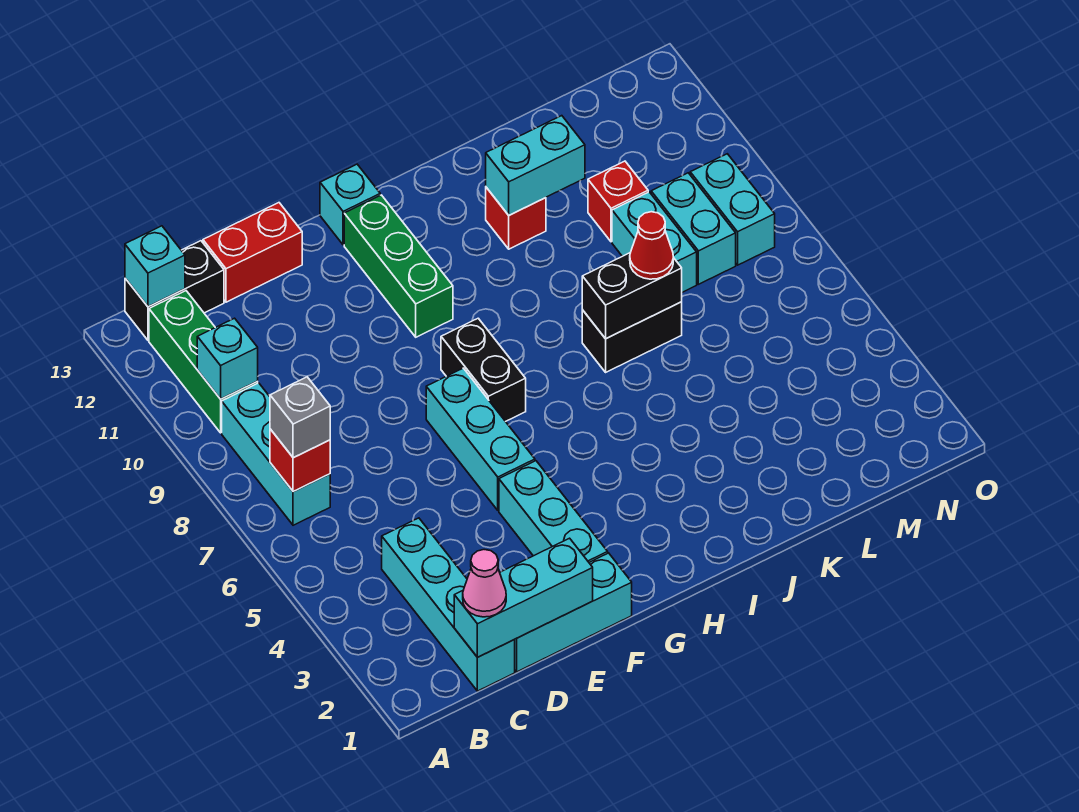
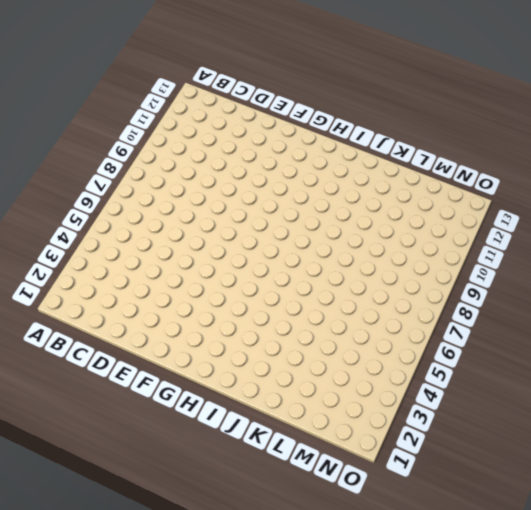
none -> cyan 1x3 brick [222,383,330,525]
none -> green 1x3 brick [149,291,258,433]
none -> black 1x2 brick [125,241,224,340]

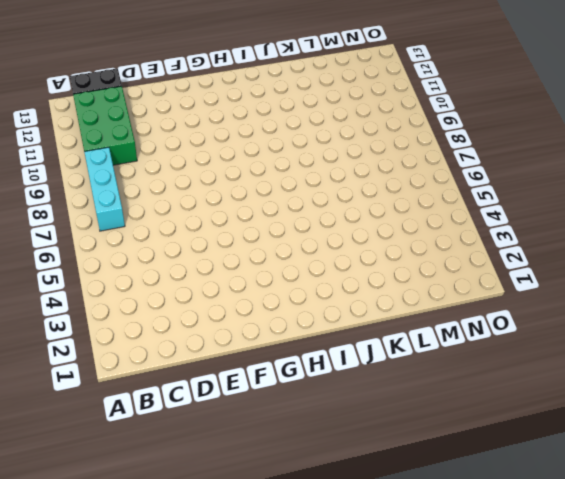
green 2x3 brick [73,86,137,165] -> green 1x3 brick [149,291,258,433]
none -> cyan 1x4 brick [382,518,515,691]
none -> cyan 1x3 brick [514,553,632,672]
none -> red 1x2 brick [203,203,302,302]

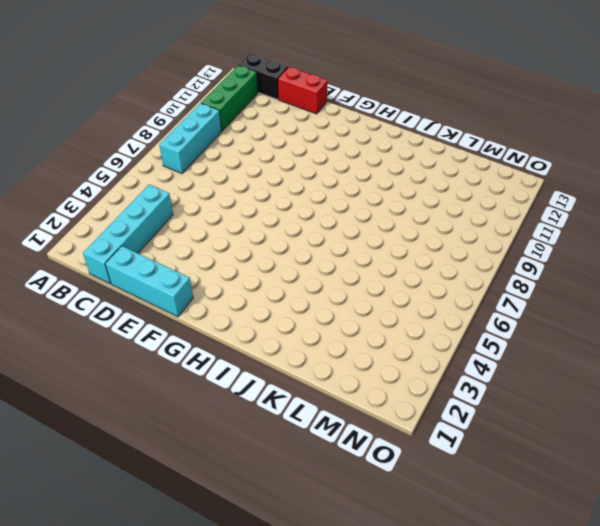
none -> cyan 1x3 brick [499,461,608,562]
none -> cyan 1x3 brick [426,368,535,510]
none -> black 1x2 brick [441,318,526,421]

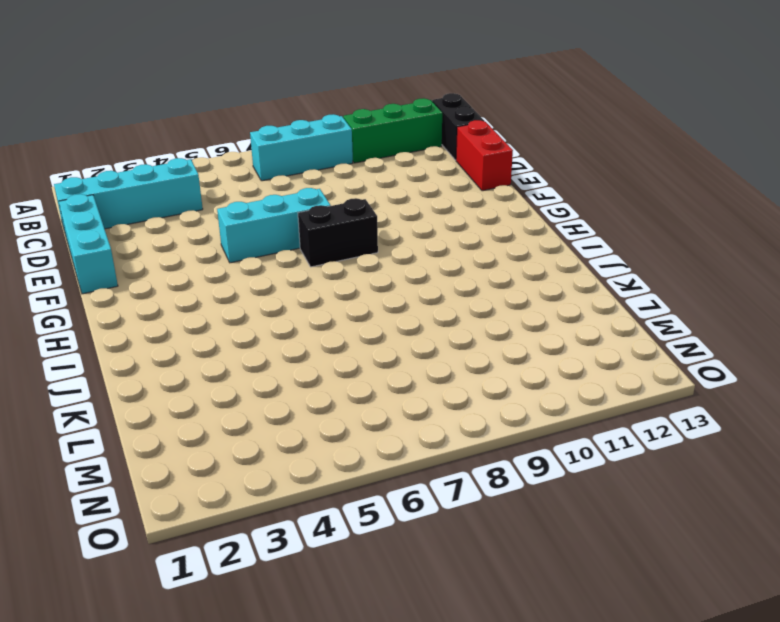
none -> cyan 1x3 brick [499,461,608,562]
none -> green 1x3 brick [344,195,453,337]
none -> cyan 1x1 brick [320,164,380,245]

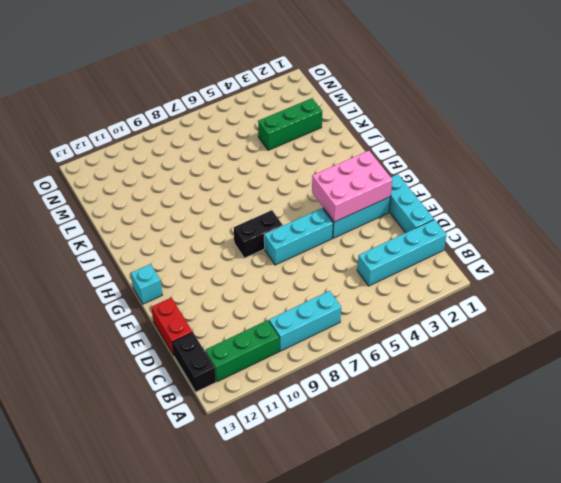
pink 2x3 brick [312,151,392,222] -> none
green 1x3 brick [258,98,322,150] -> green 1x3 brick moved to [344,195,453,337]
none -> black 1x2 brick [582,302,682,372]
none -> red 1x1 brick [486,187,546,249]
none -> cyan 1x2 brick [612,192,697,292]

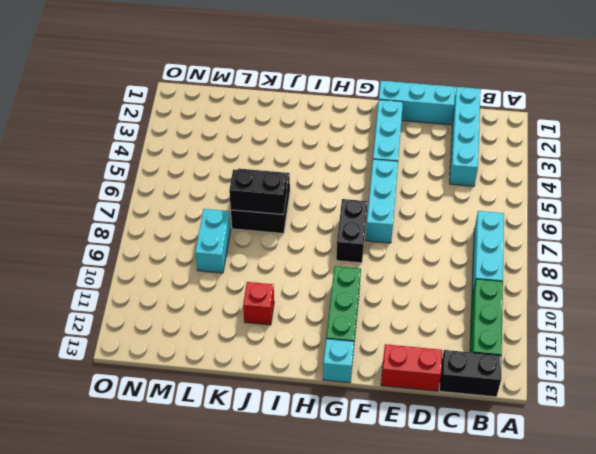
black 2x2 brick [231,168,290,234] -> black 1x2 brick [582,302,682,372]
none -> red 1x1 brick [588,161,648,242]
none -> cyan 1x2 brick [651,173,736,284]
none -> cyan 1x2 brick [690,154,775,265]

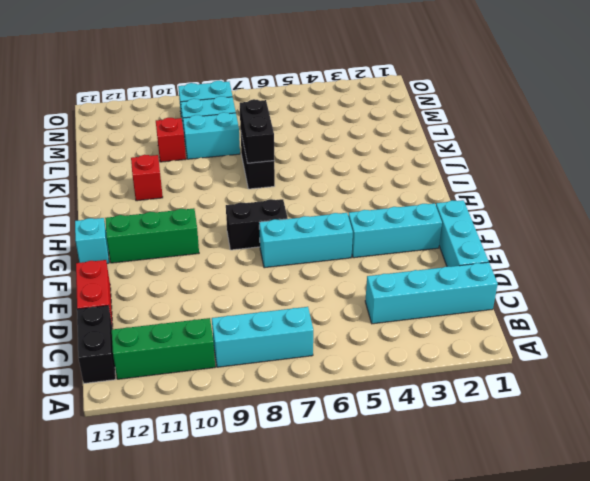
none -> red 1x1 brick [270,429,330,492]
none -> cyan 1x1 brick [197,318,258,399]
none -> cyan 1x1 brick [125,226,185,307]

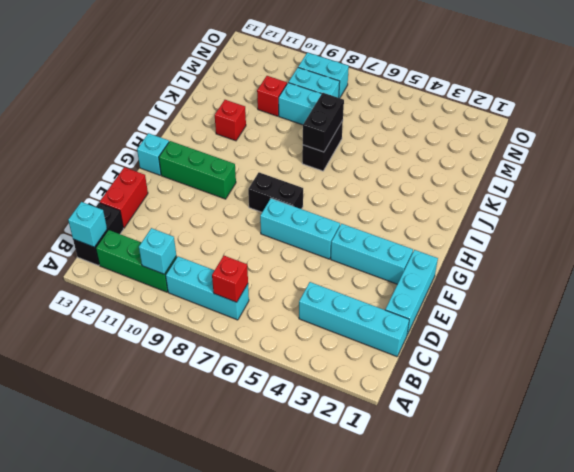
none -> cyan 1x3 brick [454,538,593,657]
none -> cyan 1x2 brick [486,116,585,215]
none -> grey 1x1 brick [270,377,330,458]

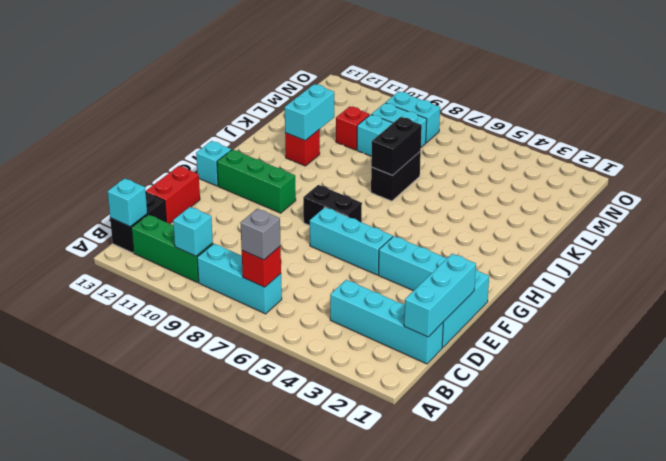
none -> pink 1x1 cone [463,550,506,617]
none -> red 1x1 cone [630,212,673,279]

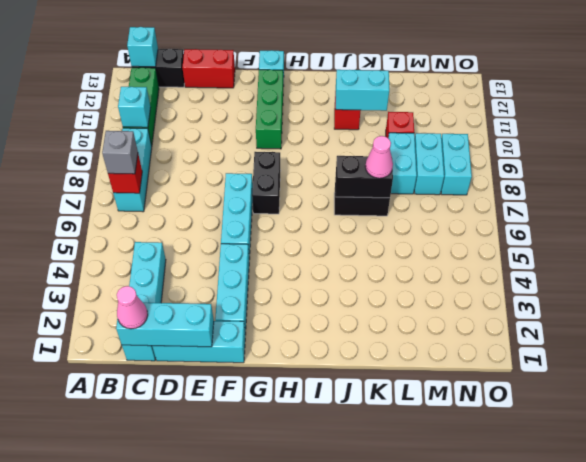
pink 1x1 cone [365,136,393,178] -> red 1x1 cone [630,212,673,279]

